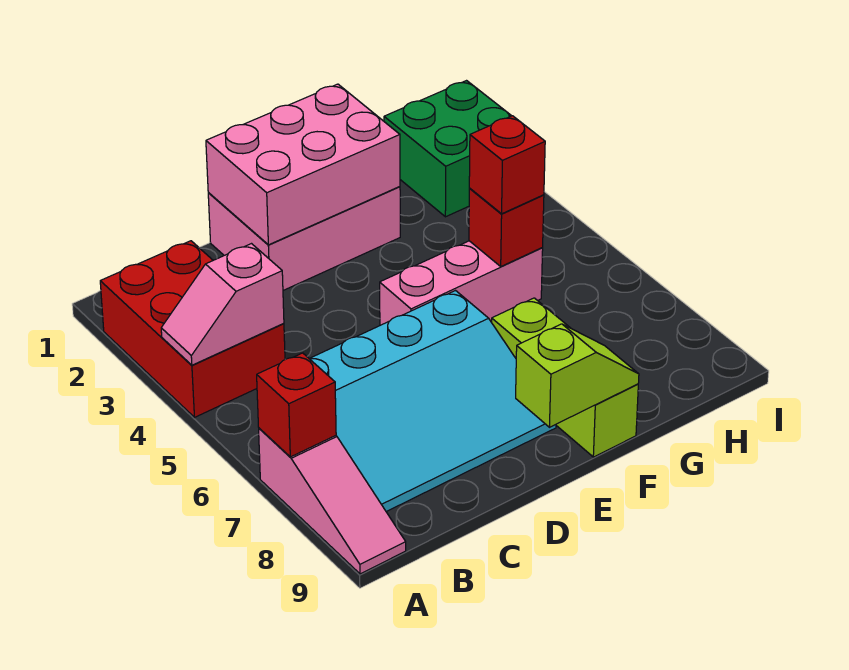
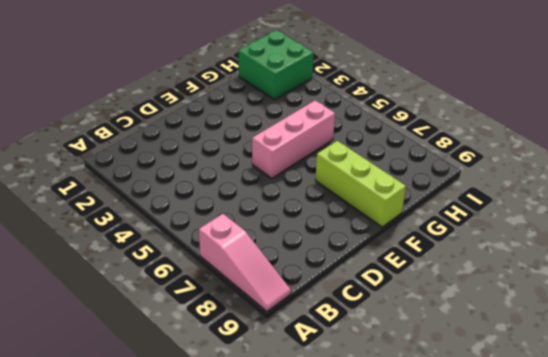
none -> red 2x3 brick [100,241,285,417]
none -> cyan 3x4 slope [310,291,556,512]
none -> pink 2x3 brick [208,187,400,290]

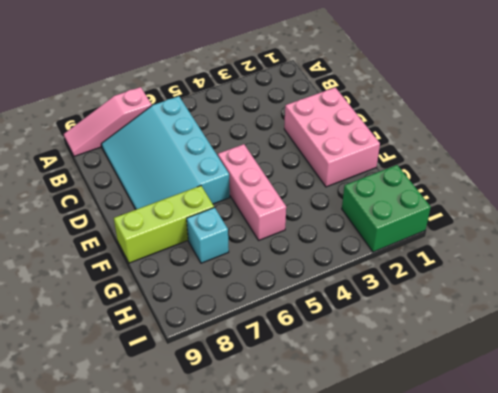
cyan 1x1 brick [187,208,229,263] -> none
none -> red 2x3 brick [100,241,285,417]
none -> pink 1x2 slope [161,244,284,365]
none -> red 1x1 brick [257,353,336,457]

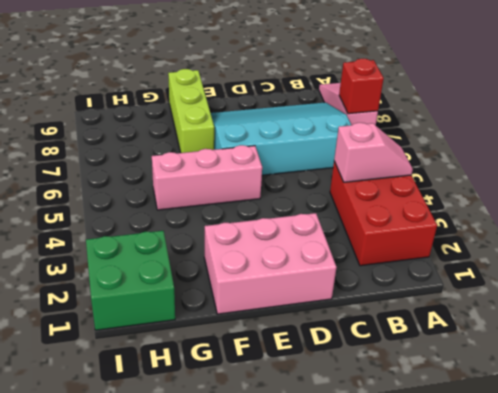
none -> pink 2x3 brick [206,84,400,245]
none -> lime 1x2 slope [516,324,639,427]
none -> red 1x1 brick [469,189,544,266]

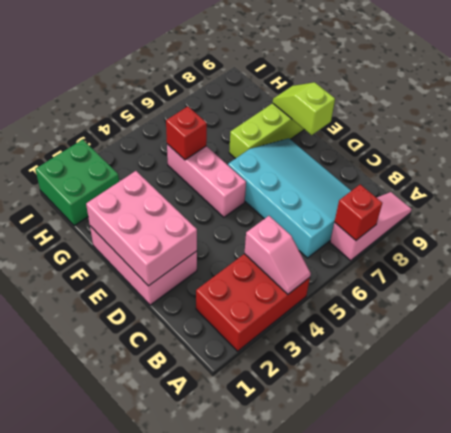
none -> red 1x1 brick [469,116,545,214]

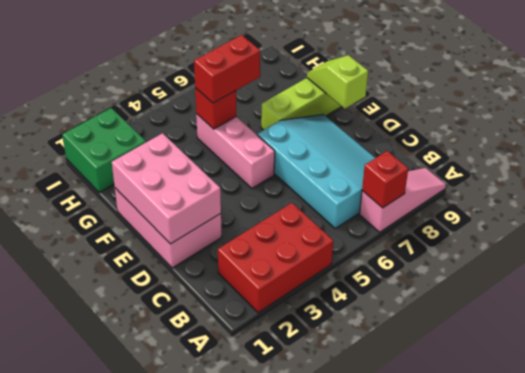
red 1x2 brick [194,35,260,103] -> red 1x1 brick [469,116,545,214]
none -> pink 1x2 slope [161,244,284,365]

